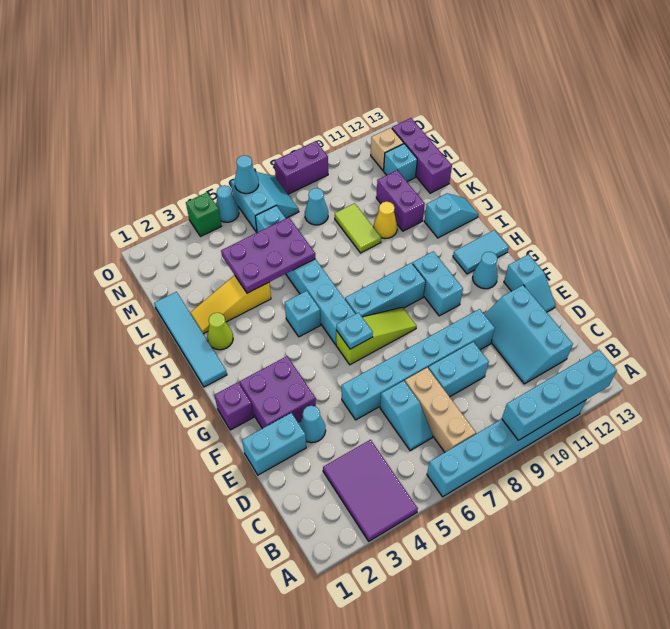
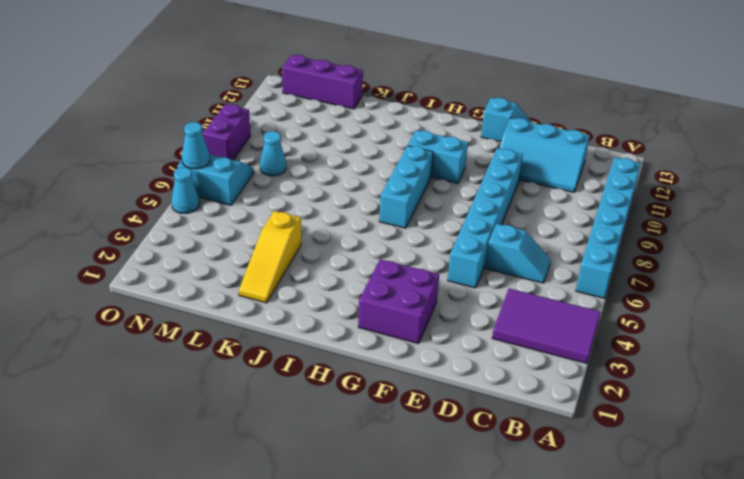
none -> tan 1x3 brick [405,368,476,452]
none -> cyan 1x2 brick [428,342,489,397]
none -> cyan 1x2 brick [242,413,306,475]
none -> cyan 1x1 cone [299,406,326,443]

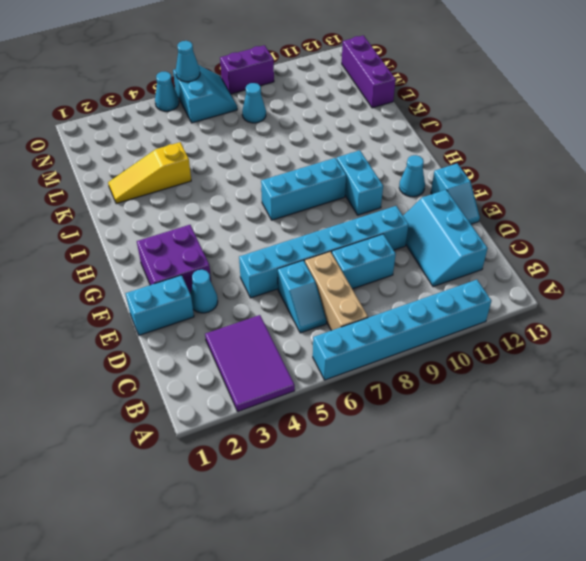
none -> purple 1x1 brick [214,382,254,430]
none -> lime 1x3 slope [336,307,417,365]
none -> cyan 1x6 brick [255,206,355,345]
none -> cyan 1x2 tile [453,230,509,274]

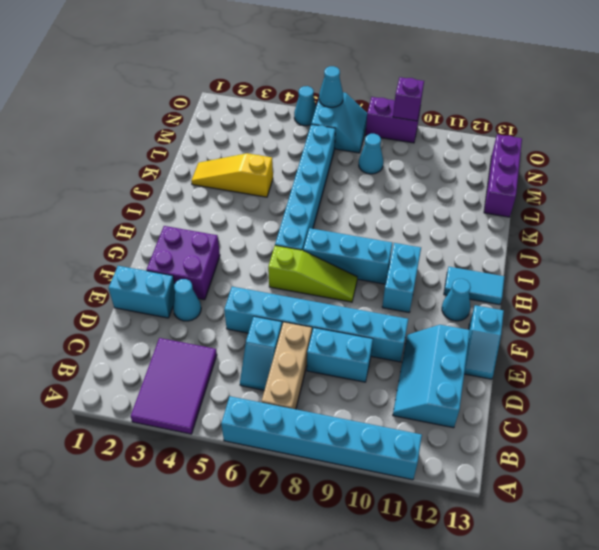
purple 1x1 brick [393,77,424,121] -> purple 1x1 brick moved to [214,382,254,430]
none -> cyan 1x4 tile [154,292,227,387]
none -> cyan 1x1 brick [285,291,320,337]
none -> lime 1x1 cone [207,313,233,350]
none -> cyan 1x2 slope [424,194,478,238]

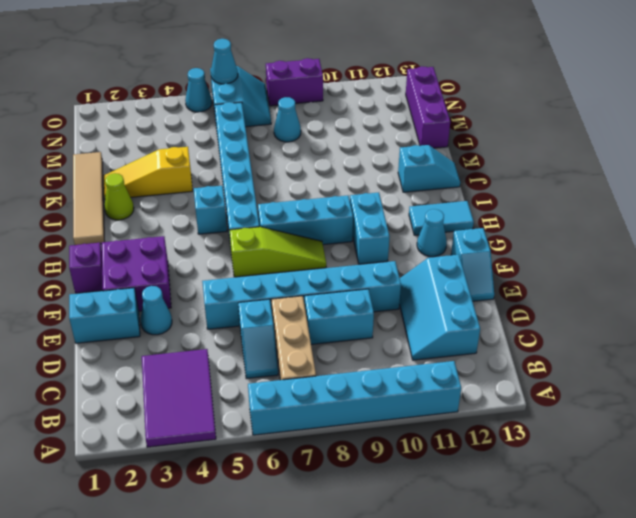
tan 1x4 tile [73,152,105,245] -> cyan 1x4 tile [154,292,227,387]
none -> lime 1x2 tile [335,203,381,253]
none -> yellow 1x1 cone [374,202,397,238]
none -> purple 1x2 brick [376,170,425,231]
none -> cyan 1x1 brick [384,144,417,182]

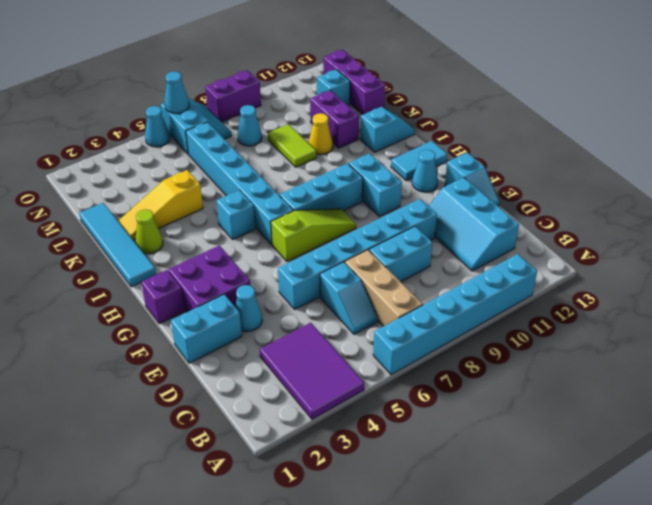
none -> tan 1x1 brick [371,128,404,171]
none -> green 1x1 brick [186,192,221,237]
none -> cyan 1x4 brick [502,350,617,440]
none -> cyan 1x1 plate [336,313,373,349]

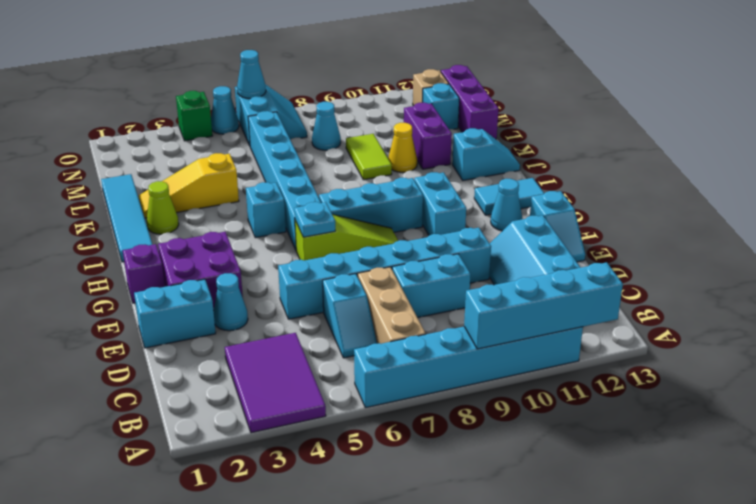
none -> purple 1x2 brick [274,141,328,194]
none -> purple 2x3 plate [221,217,315,293]

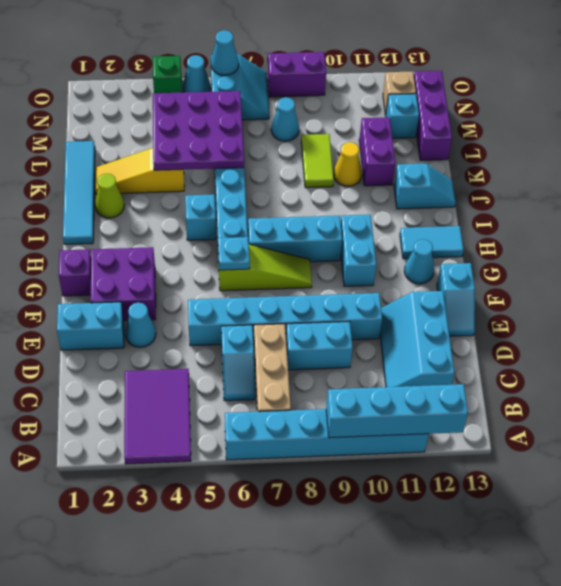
purple 3x3 plate [153,91,244,170] -> purple 2x3 plate [221,217,315,293]

